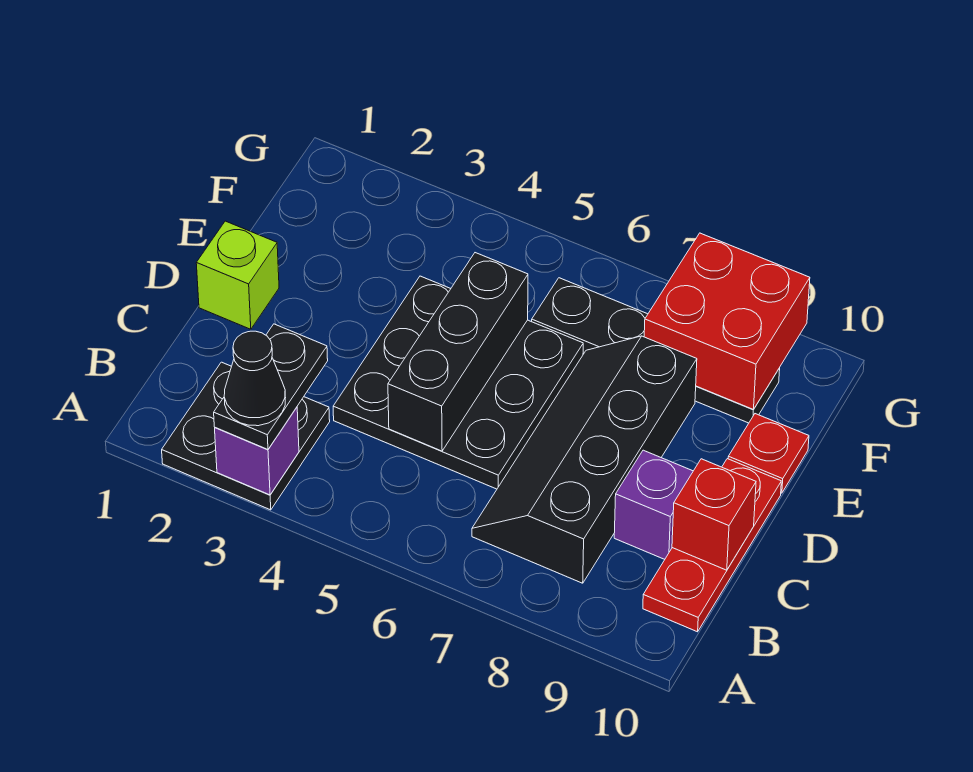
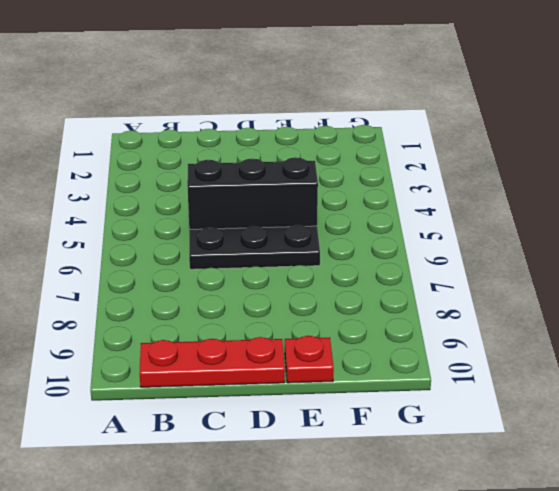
none -> black 2x2 plate [162,362,330,510]
none -> black 2x4 slope [472,336,697,583]
none -> purple 1x1 brick [614,450,693,559]

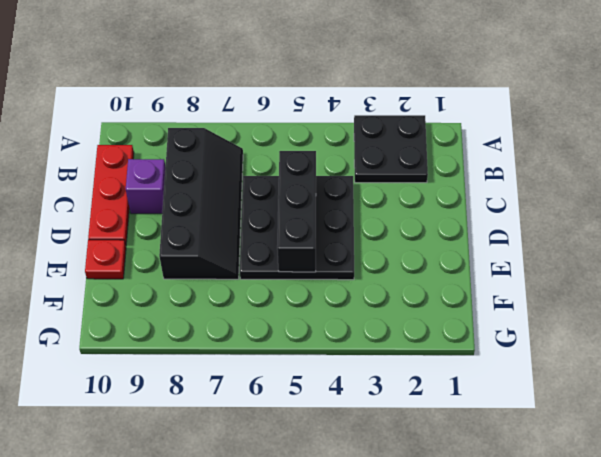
none -> lime 1x1 brick [196,221,279,329]
none -> black 1x4 plate [532,278,780,423]
none -> purple 1x1 brick [215,407,299,495]

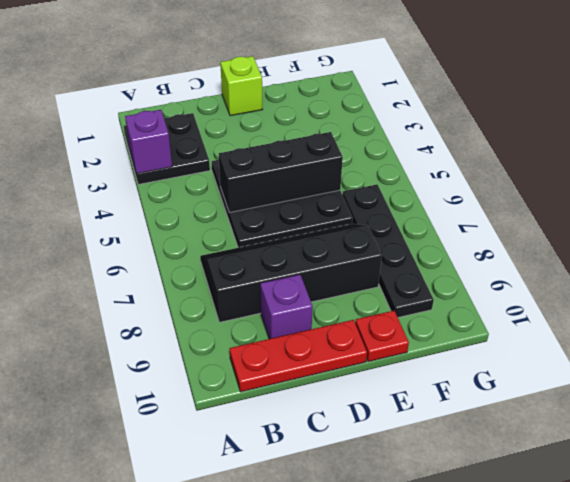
none -> red 1x1 brick [672,459,756,570]
none -> red 2x2 brick [644,233,810,409]
none -> black 1x2 plate [214,324,328,449]

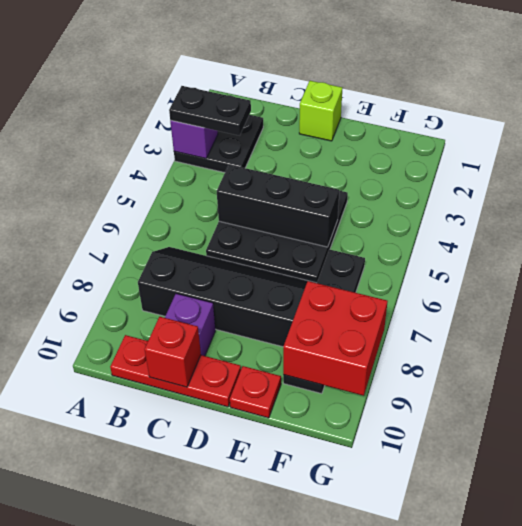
none -> black 1x1 cone [224,331,286,426]

